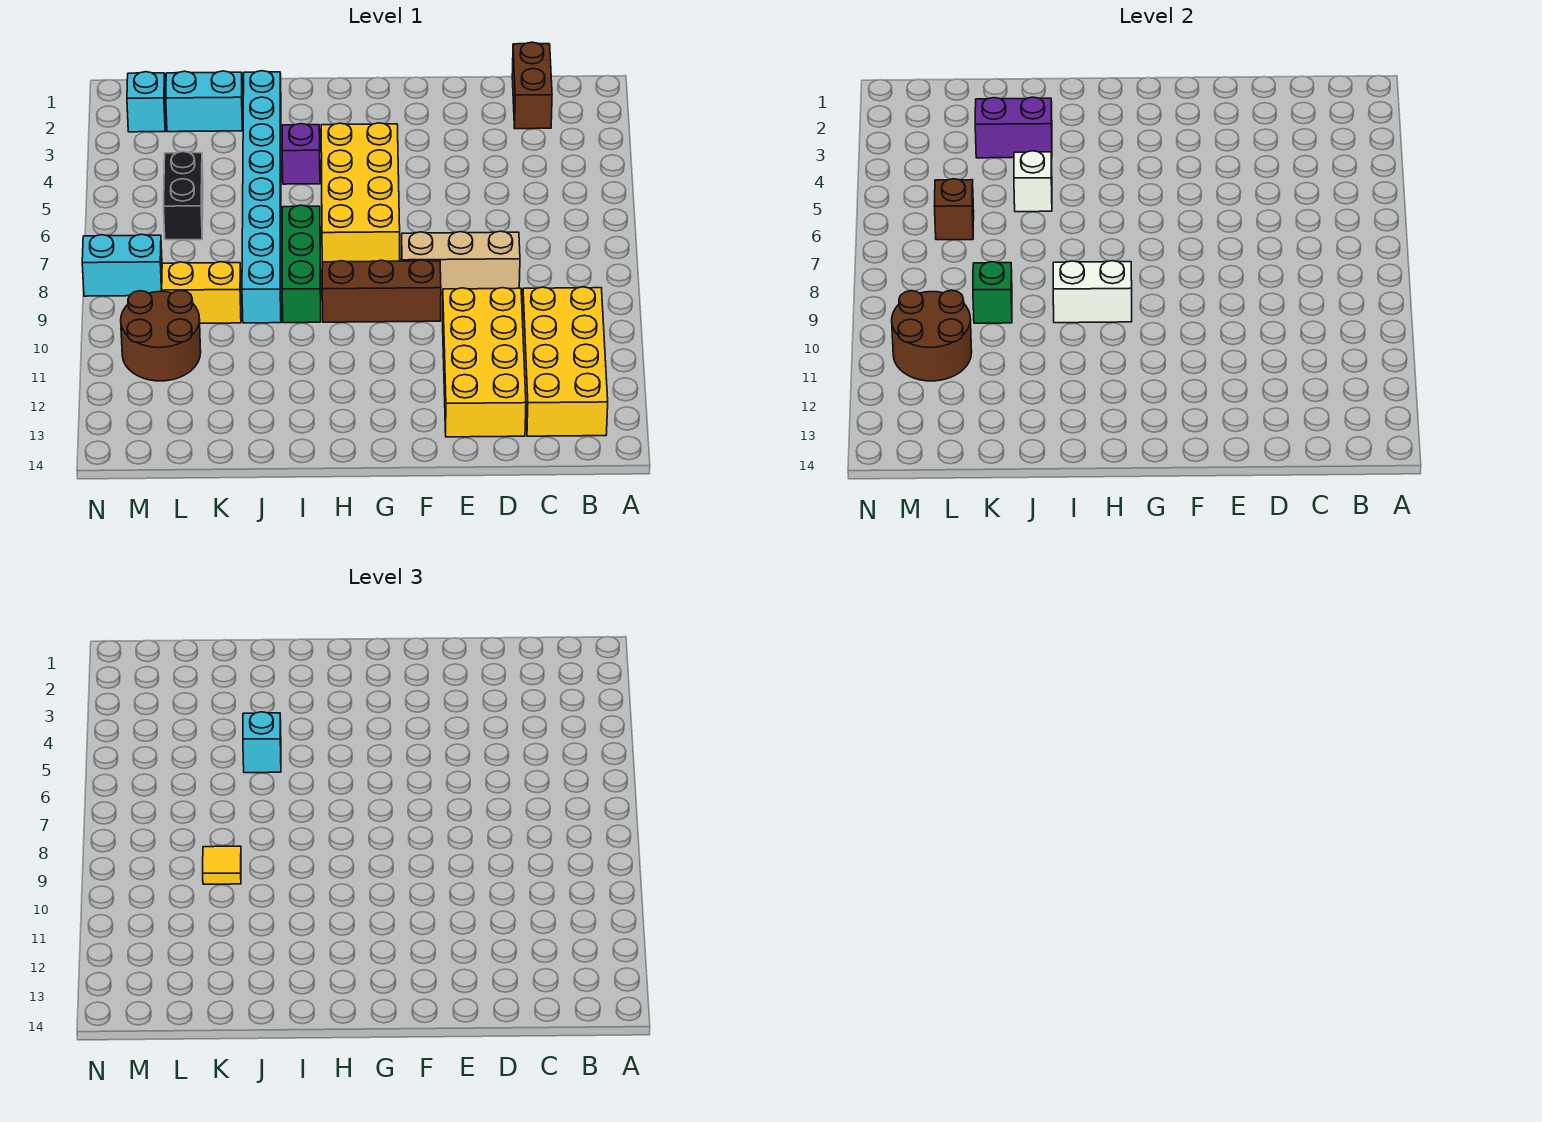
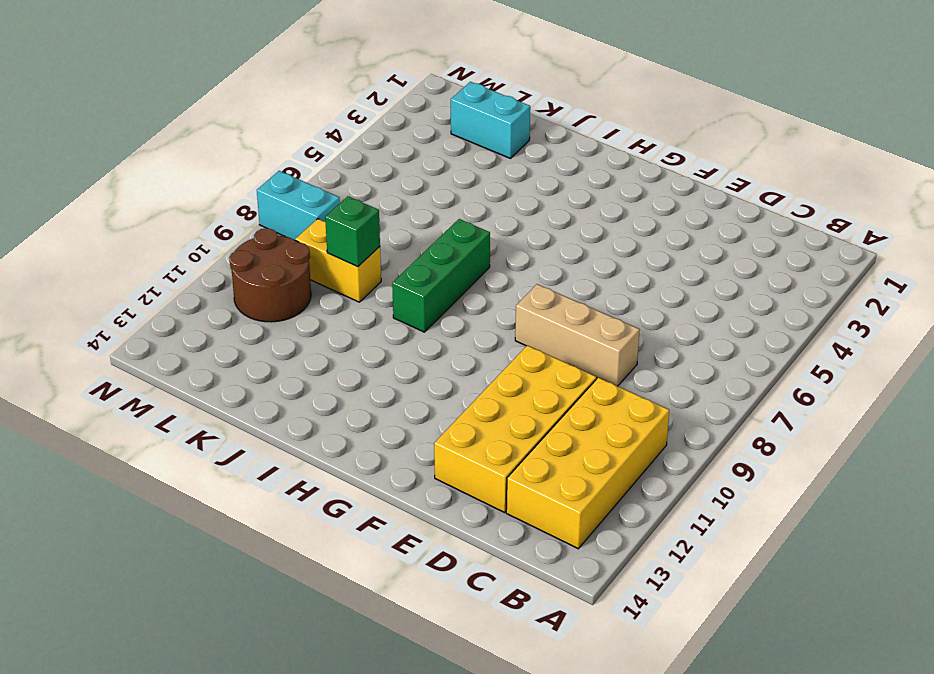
none -> brown 1x2 brick [512,42,552,129]
none -> brown 1x3 brick [322,260,441,322]
none -> yellow 2x4 brick [321,123,400,262]

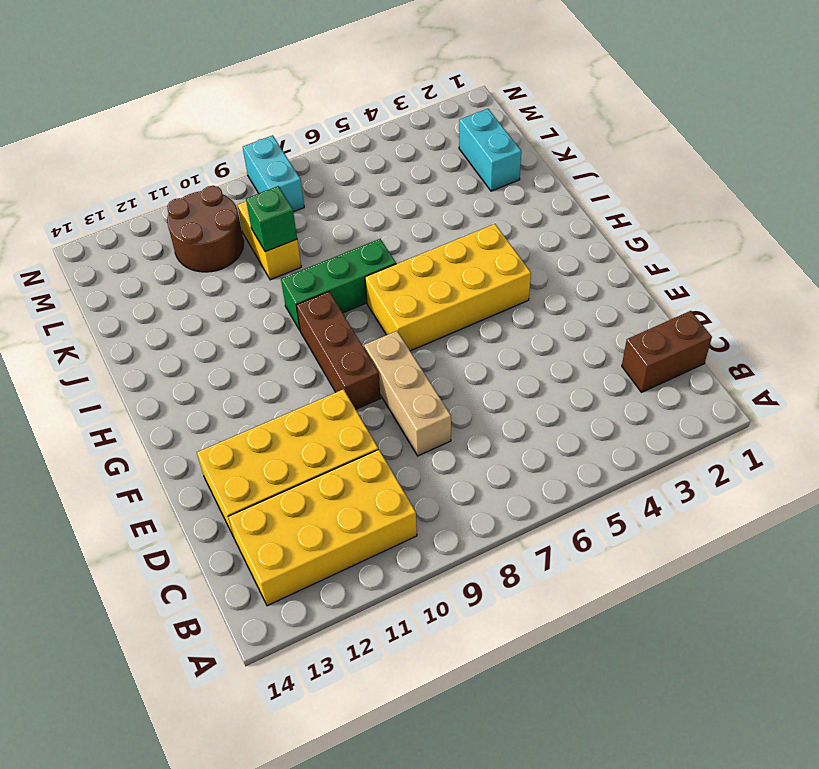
none -> purple 1x1 brick [282,124,320,184]
none -> cyan 1x8 brick [242,71,281,323]
none -> black 1x2 brick [164,152,203,240]

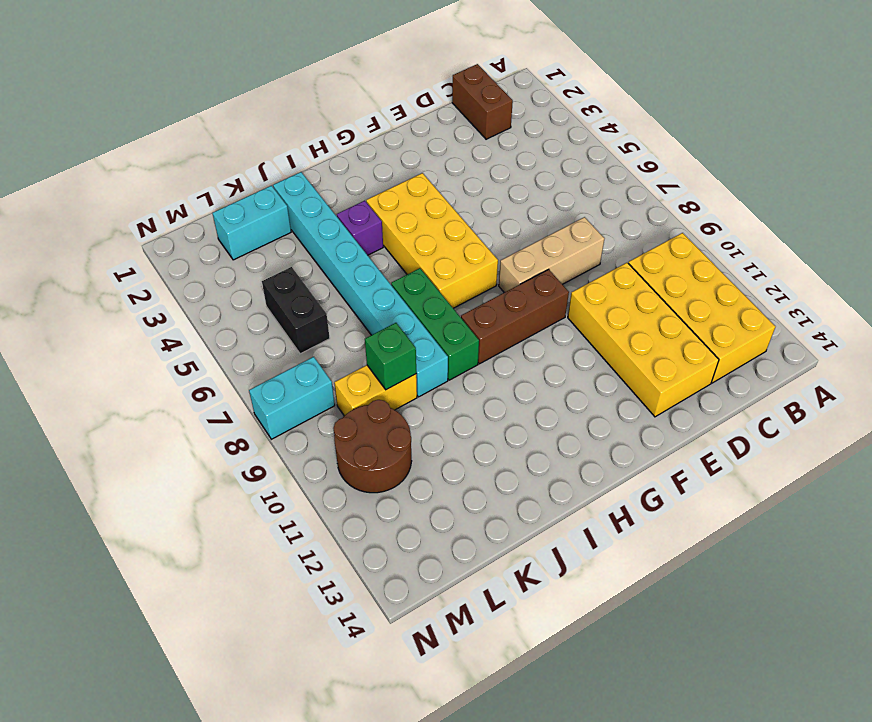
none -> cyan 1x1 brick [127,72,166,132]
none -> white 1x2 brick [1053,261,1132,323]
none -> purple 1x2 brick [975,97,1052,158]

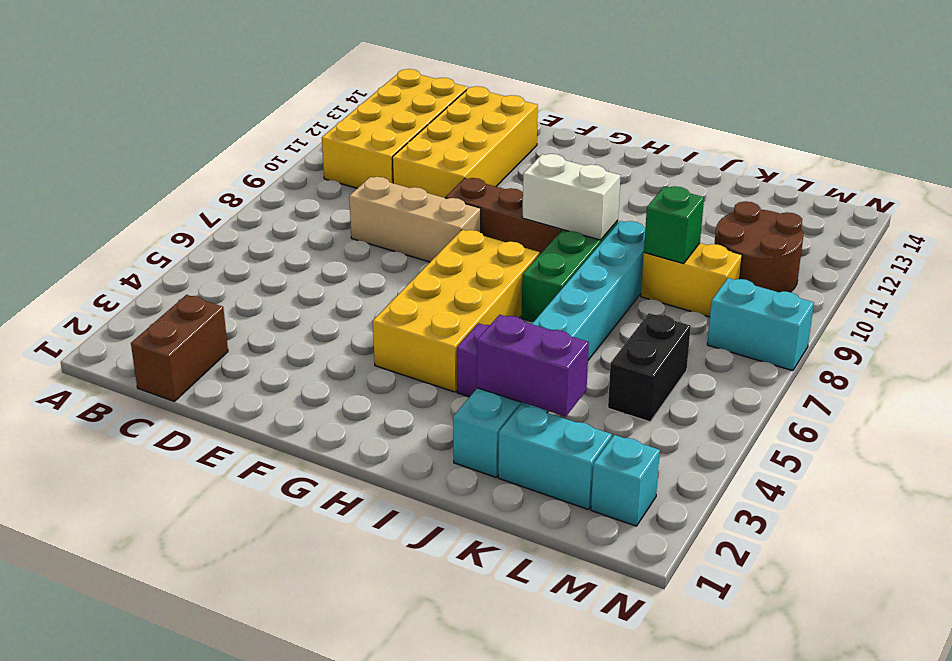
none -> white 1x1 brick [1014,151,1052,212]
none -> brown 1x1 brick [935,179,974,240]
none -> brown 2x2 round brick [892,290,972,381]

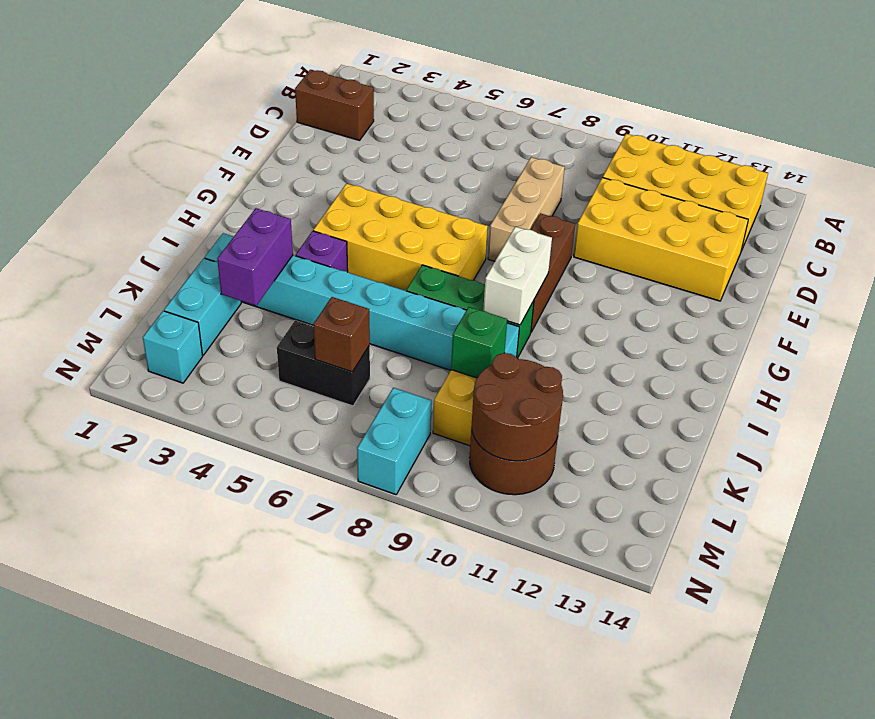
none -> white 1x1 brick [1014,151,1052,212]
none -> cyan 1x1 brick [243,712,281,773]
none -> yellow 1x1 tile [203,846,241,884]

